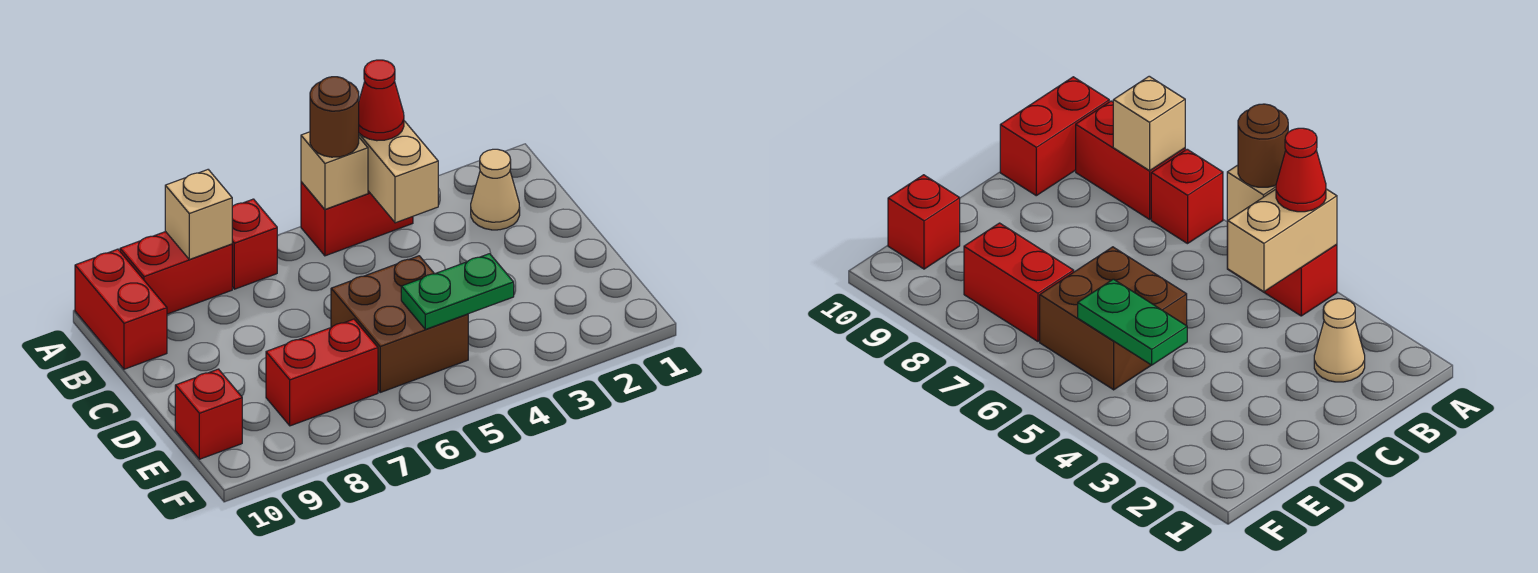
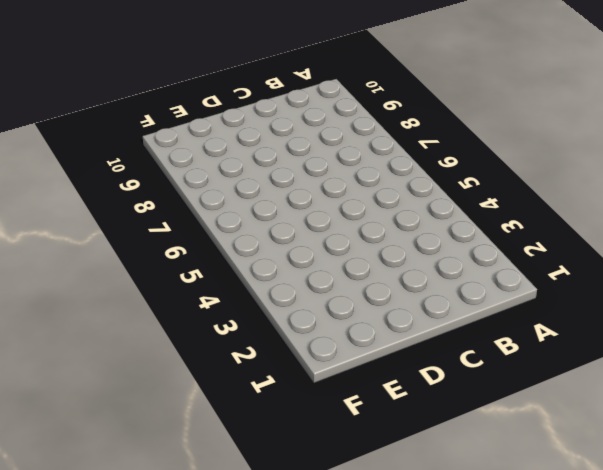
none -> red 1x2 brick [301,182,413,256]
none -> red 1x1 brick [232,199,277,289]
none -> red 1x2 brick [120,232,232,314]

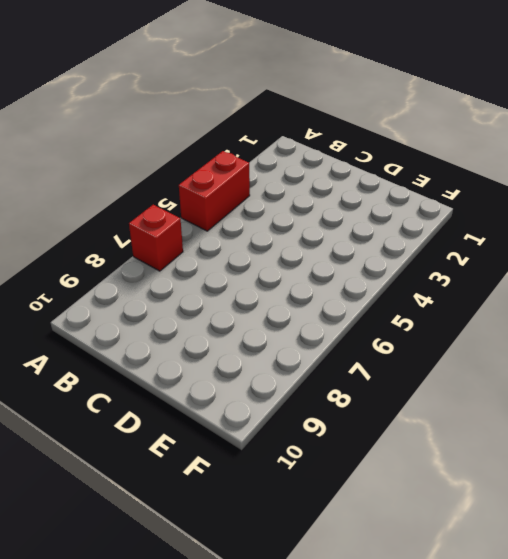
none -> red 1x2 brick [120,232,232,314]
none -> red 1x2 brick [75,249,167,369]
none -> tan 1x1 cone [471,149,520,230]

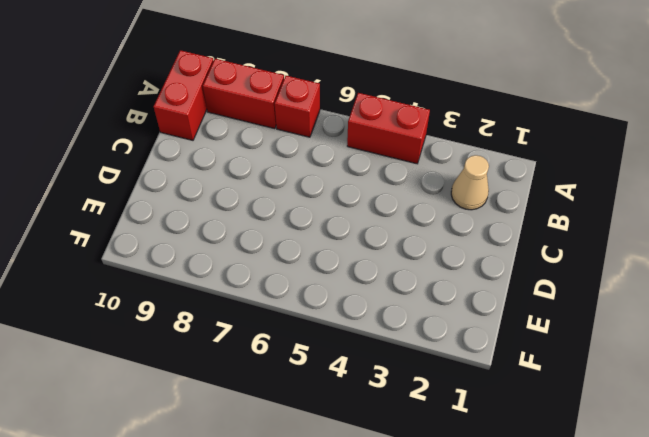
none -> brown 2x2 brick [331,256,468,392]
none -> red 1x2 brick [266,319,378,426]
none -> red 1x1 brick [175,369,242,459]

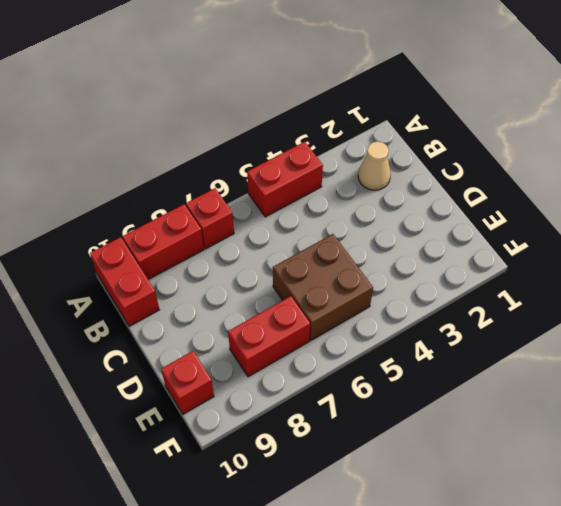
none -> tan 1x2 brick [359,121,438,223]
none -> tan 1x1 brick [301,132,368,209]
none -> tan 1x1 brick [165,170,232,259]

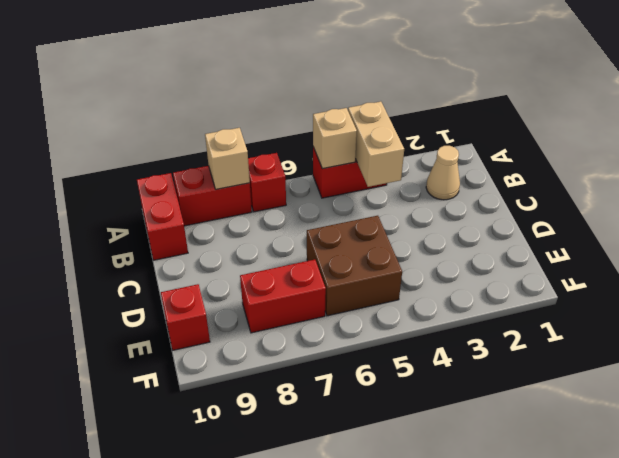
none -> green 1x2 plate [401,254,514,329]
none -> red 1x1 cone [359,60,404,141]
none -> brown 1x1 round brick [310,77,359,157]

